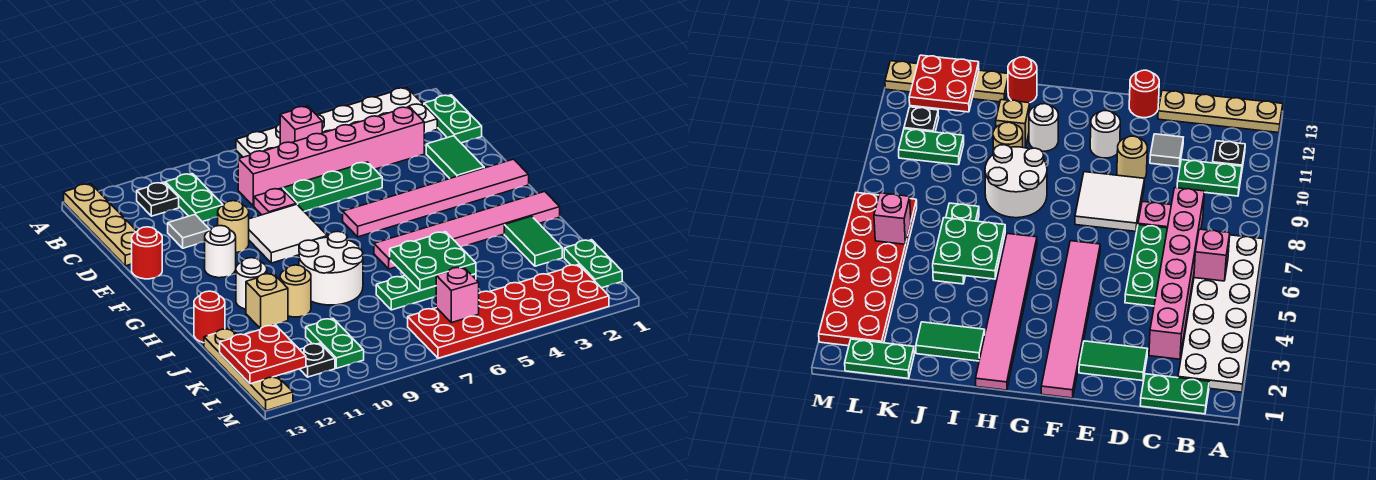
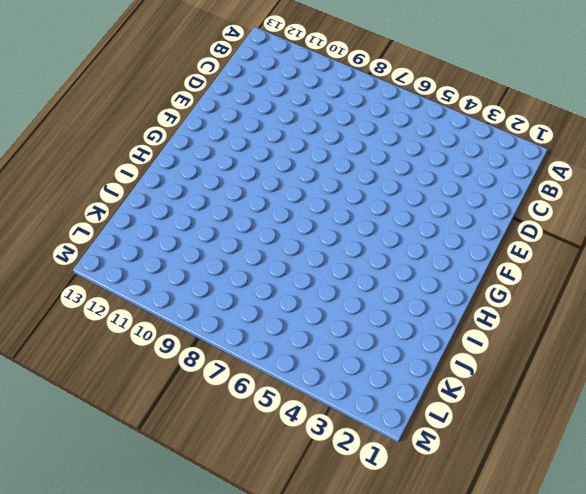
none -> white 2x6 plate [236,88,437,157]
none -> tan 1x4 plate [64,184,137,266]
none -> green 1x2 plate [424,95,482,143]
none -> green 1x2 plate [165,174,223,222]

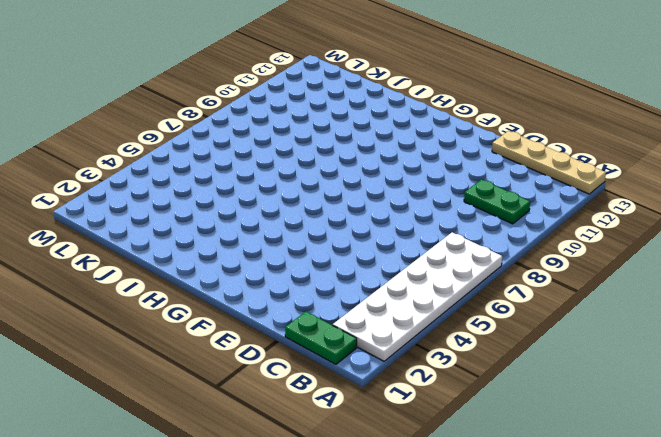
none -> black 1x1 plate [137,182,179,216]
none -> pink 1x6 brick [238,107,424,206]
none -> green 1x2 tile [426,136,484,178]
none -> green 1x3 plate [283,162,382,211]

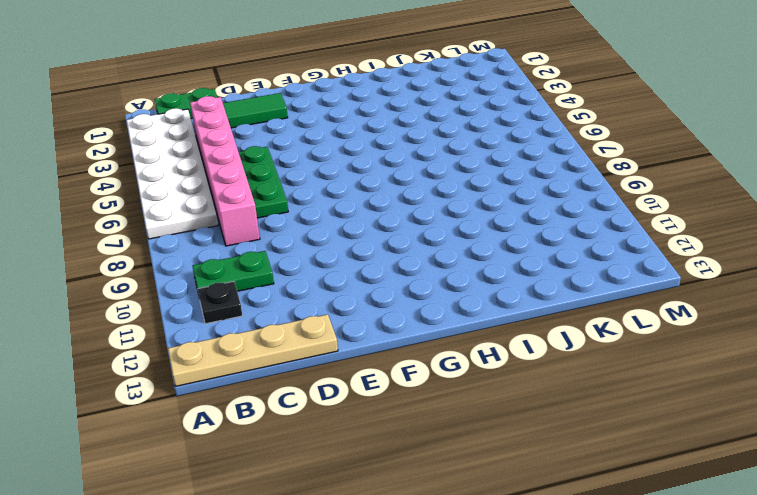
none -> pink 1x1 plate [254,188,296,215]
none -> grey 1x1 tile [168,215,210,248]
none -> white 2x2 tile [249,204,327,263]
none -> tan 1x1 round brick [218,201,249,253]

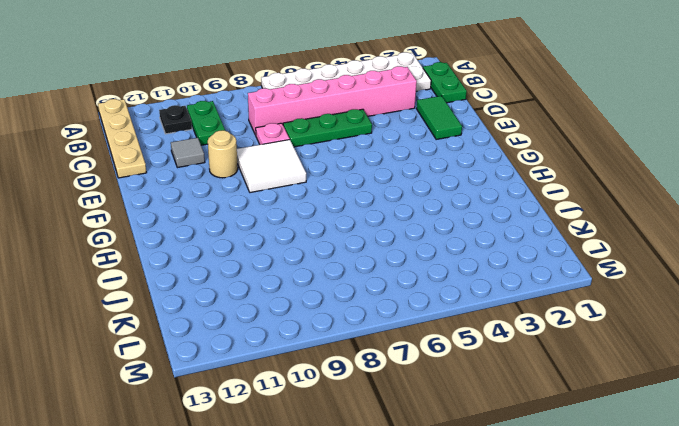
none -> red 1x1 round brick [132,227,162,279]
none -> pink 1x6 tile [343,159,529,237]
none -> white 1x1 round brick [205,226,236,278]
none -> pink 1x6 tile [374,191,560,269]

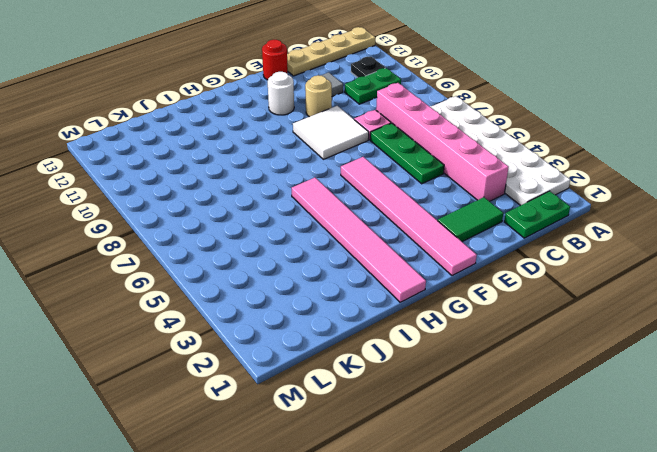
none -> white 2x2 round brick [299,231,363,305]
none -> white 1x1 round brick [236,258,267,309]
none -> green 1x2 tile [504,216,562,266]
none -> tan 1x1 round brick [280,265,311,317]

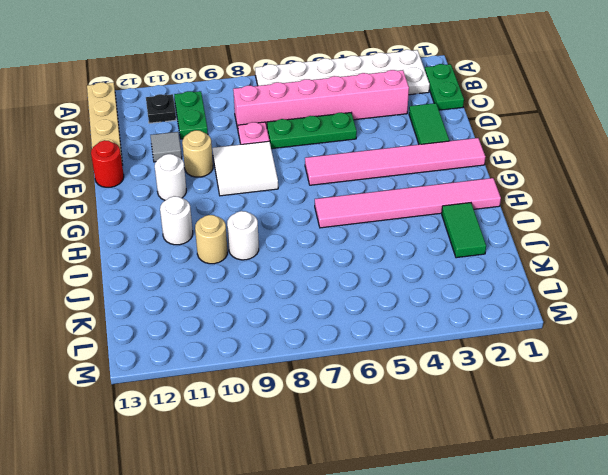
white 1x1 round brick [227,211,259,260] -> white 2x2 round brick [299,231,363,305]
none -> tan 1x1 brick [246,273,288,329]
none -> red 1x1 round brick [194,291,225,343]
none -> green 1x3 plate [376,274,476,310]
none -> tan 1x4 plate [204,329,293,411]

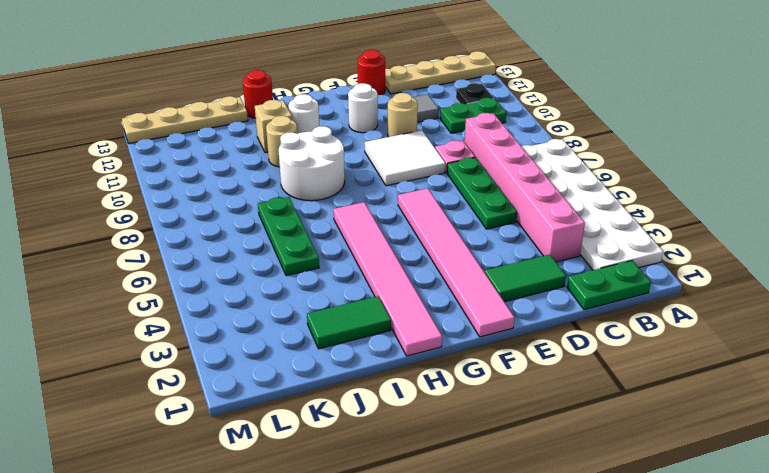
none -> green 1x2 plate [564,240,622,288]
none -> green 1x2 plate [306,318,364,368]
none -> red 2x6 plate [408,265,609,358]
none -> black 1x1 plate [299,343,335,377]

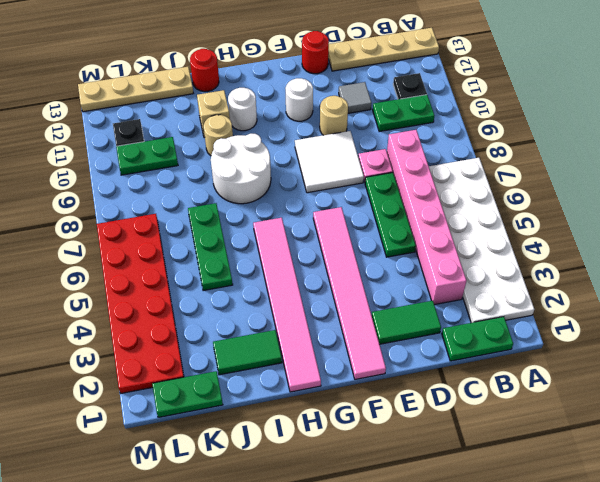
none -> pink 1x1 brick [280,106,322,144]
none -> green 2x2 plate [390,232,476,291]
none -> red 2x2 plate [220,325,306,384]
none -> pink 1x1 brick [436,267,479,323]

